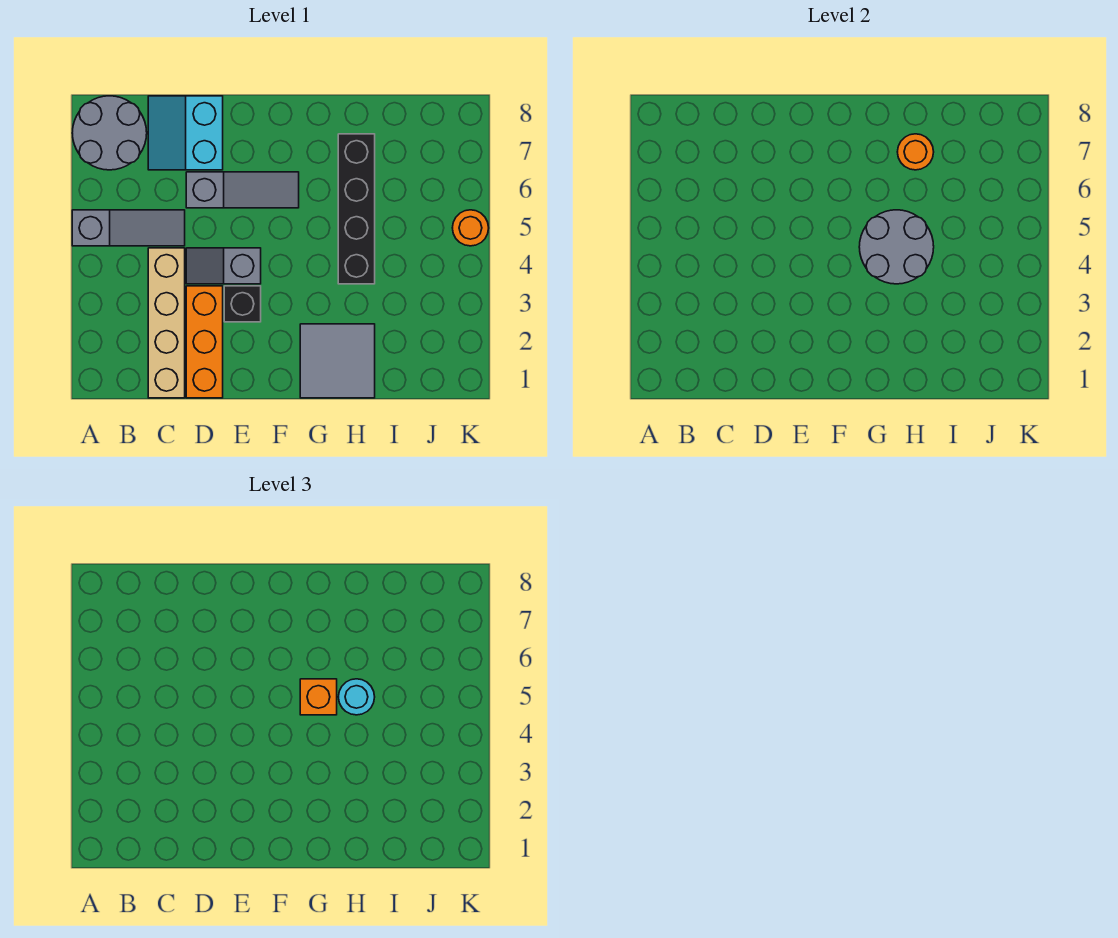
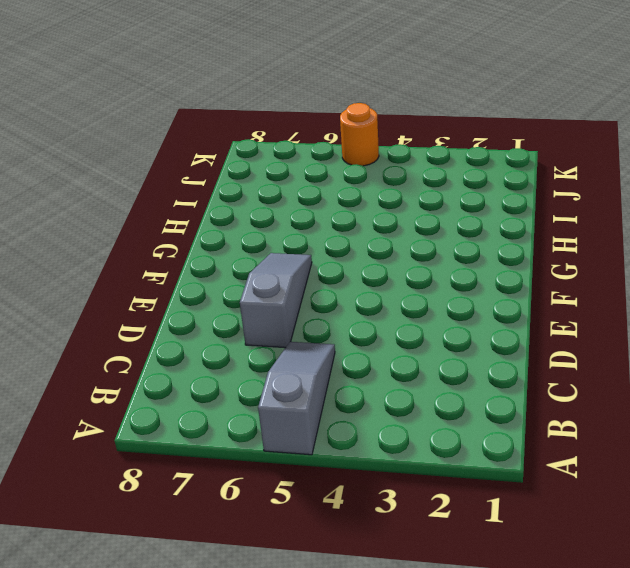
none -> grey 2x2 round brick [72,96,147,170]
none -> tan 1x4 brick [148,248,185,398]
none -> cyan 2x2 slope [148,96,223,170]

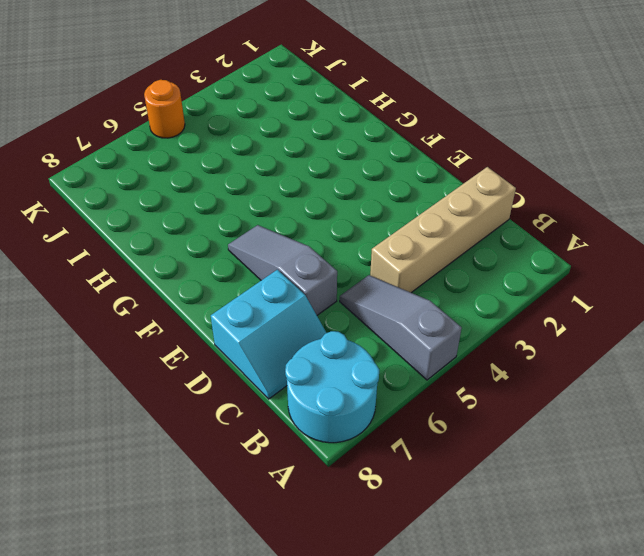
cyan 2x2 round brick [285,331,379,443] -> grey 2x2 round brick [72,96,147,170]
none -> orange 1x3 brick [186,286,223,398]
none -> grey 1x2 slope [186,248,261,284]
none -> black 1x1 brick [224,286,261,322]

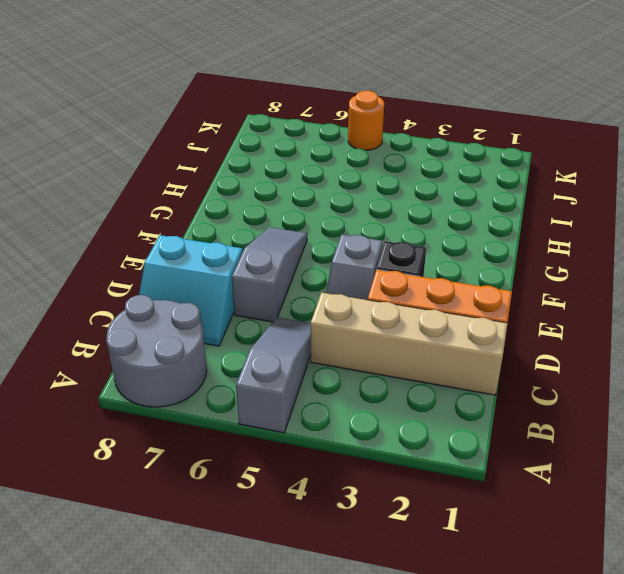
none -> grey 2x2 tile [300,324,375,398]
none -> black 1x4 brick [338,134,375,284]
none -> grey 2x2 round brick [859,210,934,284]

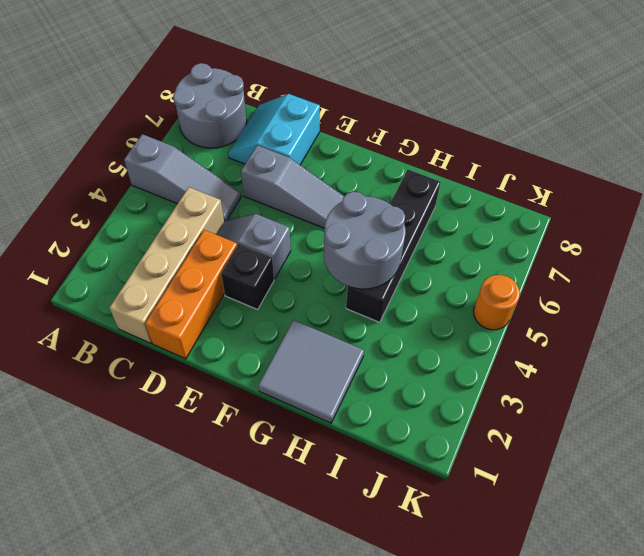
none -> orange 1x1 round brick [897,134,934,170]
none -> orange 1x1 brick [300,679,337,715]
none -> cyan 1x1 round brick [338,679,375,715]

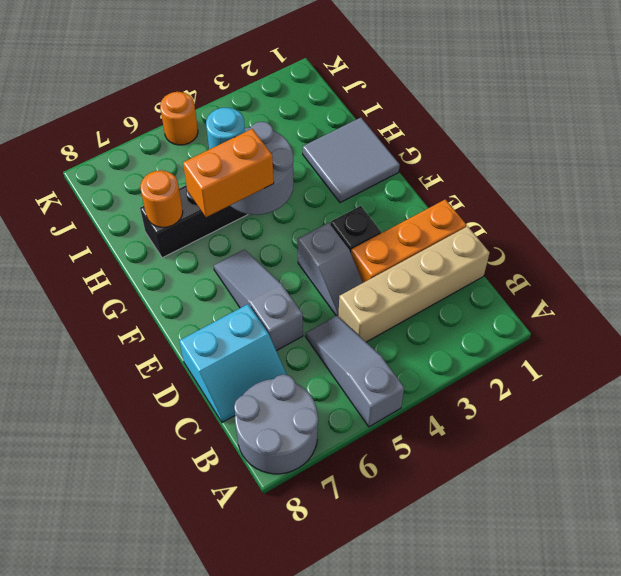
orange 1x2 brick [183,129,274,217] -> orange 1x1 brick [300,679,337,715]

